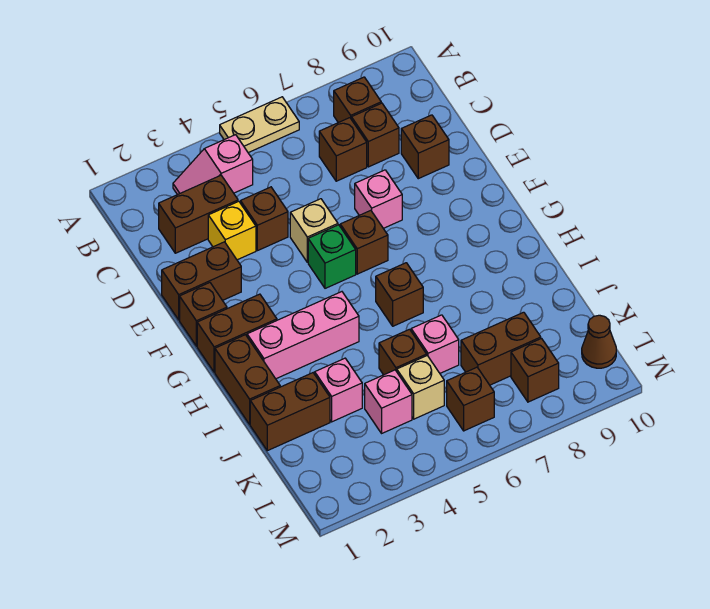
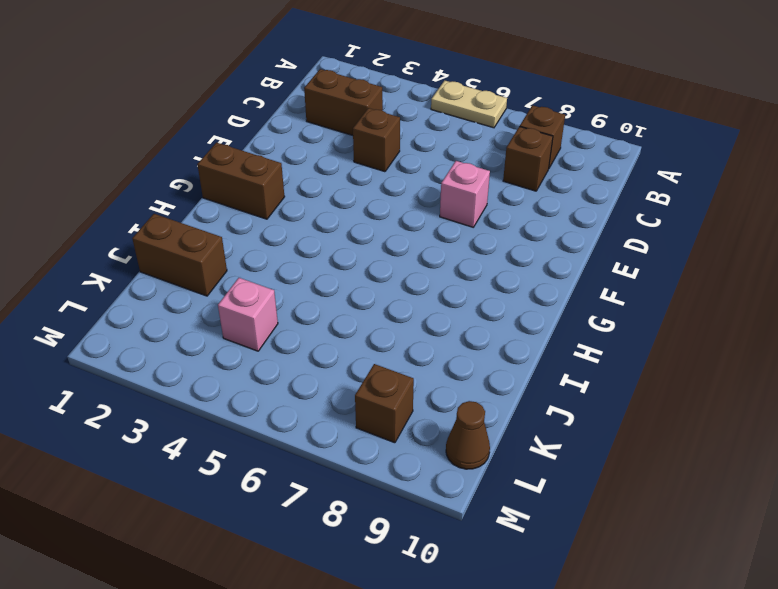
none -> pink 1x2 slope [173,135,253,195]
none -> brown 1x1 brick [319,118,367,181]
none -> yellow 1x1 brick [208,201,256,260]

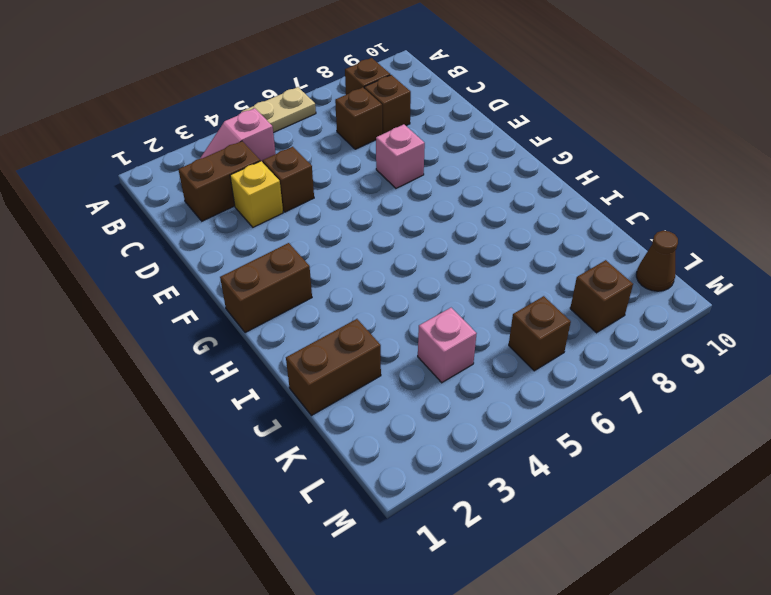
none -> brown 1x1 brick [401,115,449,179]
none -> brown 1x2 brick [162,242,241,320]
none -> tan 1x1 brick [290,199,338,262]

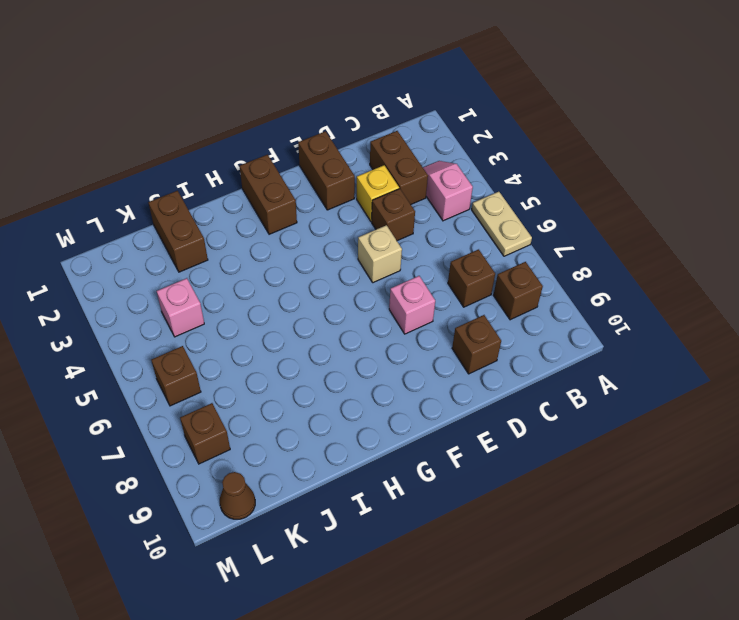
none -> brown 1x1 brick [351,103,399,167]
none -> brown 1x1 brick [180,283,227,346]
none -> green 1x1 brick [308,225,356,288]

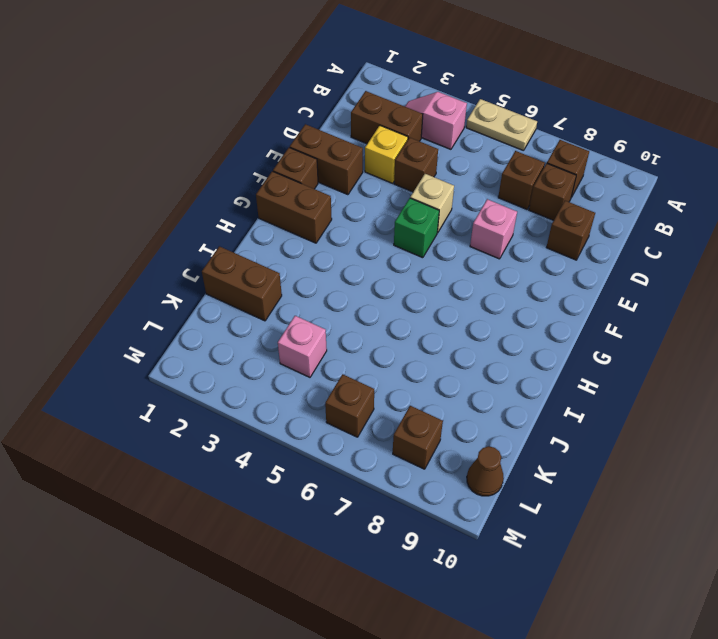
none -> brown 1x1 brick [340,210,388,274]
none -> brown 1x2 brick [215,335,280,424]
none -> pink 1x3 brick [247,292,359,379]

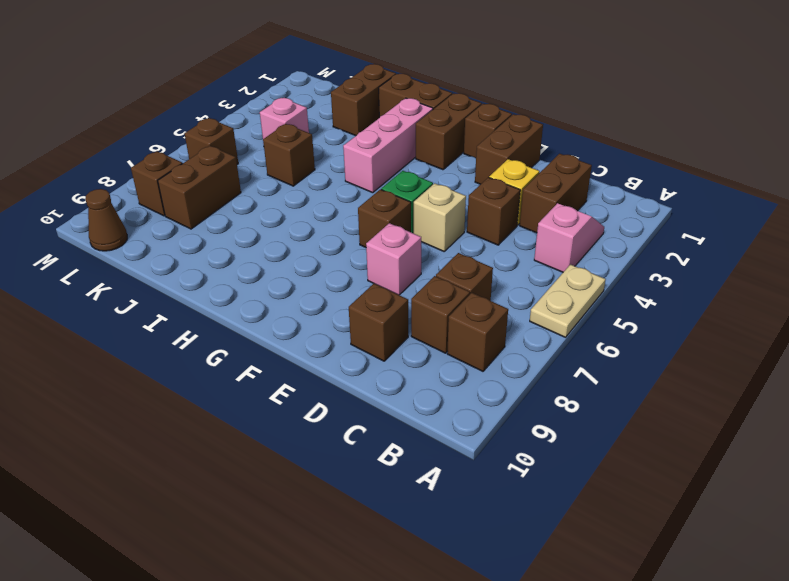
none -> brown 1x1 brick [376,263,423,326]
none -> pink 1x1 brick [315,358,362,422]
none -> pink 1x1 brick [411,315,459,373]

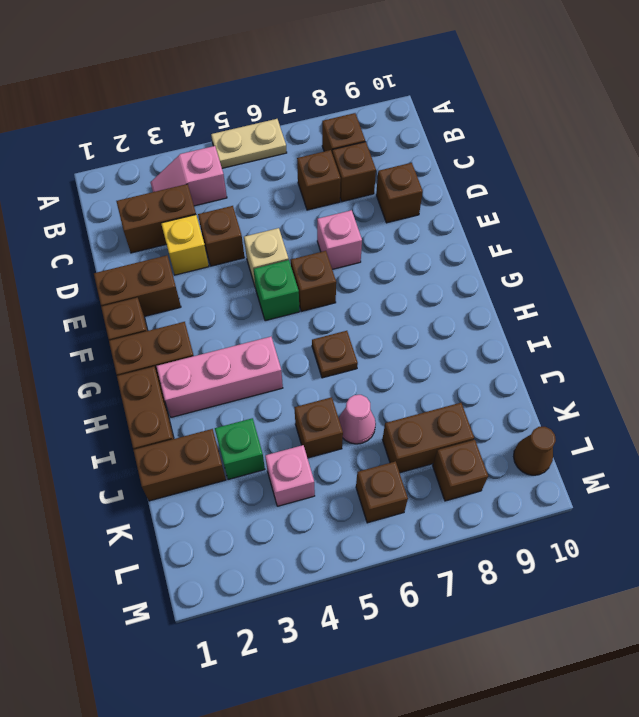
brown 1x1 plate [312,331,358,378] -> brown 1x1 brick [376,263,423,326]
green 1x1 brick [215,418,265,480] -> pink 1x1 brick [315,358,362,422]
pink 1x1 cone [339,395,376,444] -> pink 1x1 brick [411,315,459,373]
none -> tan 1x1 brick [397,356,444,419]

